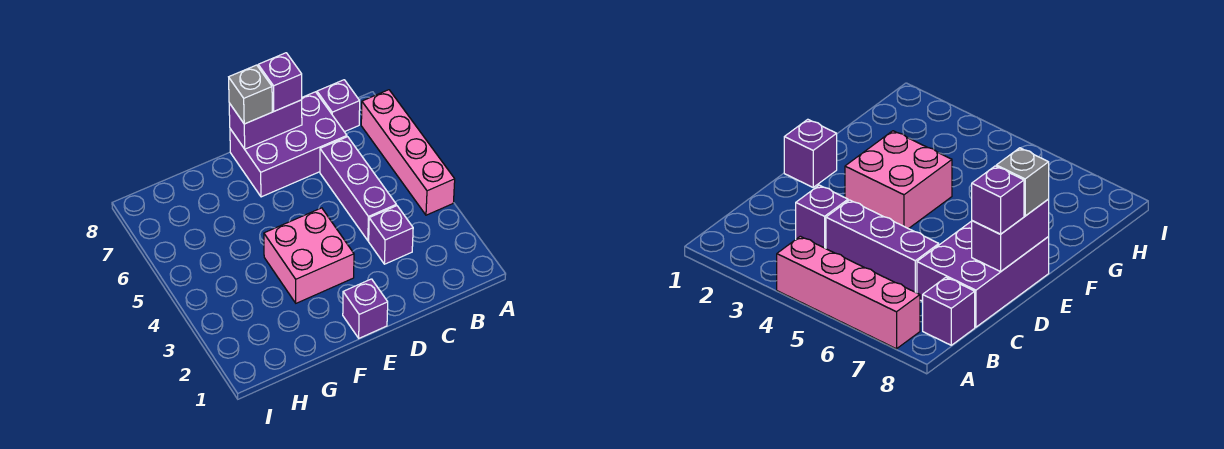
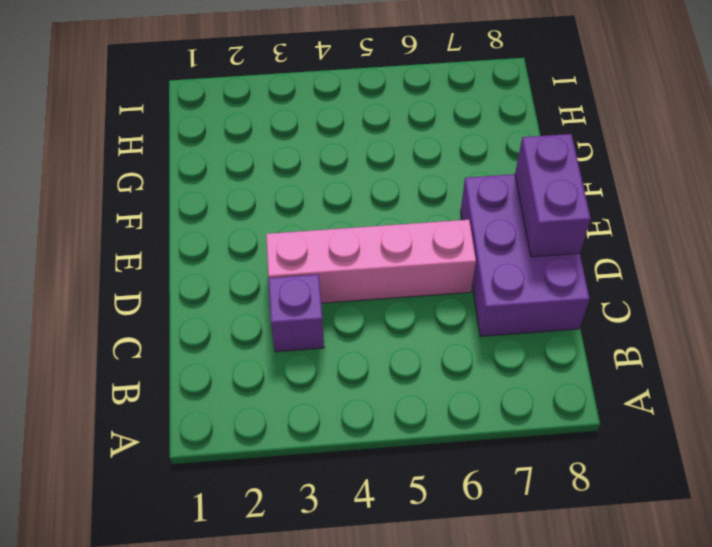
pink 1x4 brick [266,220,476,303] -> pink 1x4 brick moved to [361,90,455,215]
none -> purple 1x1 brick [317,80,360,132]
none -> purple 1x3 brick [320,137,396,241]

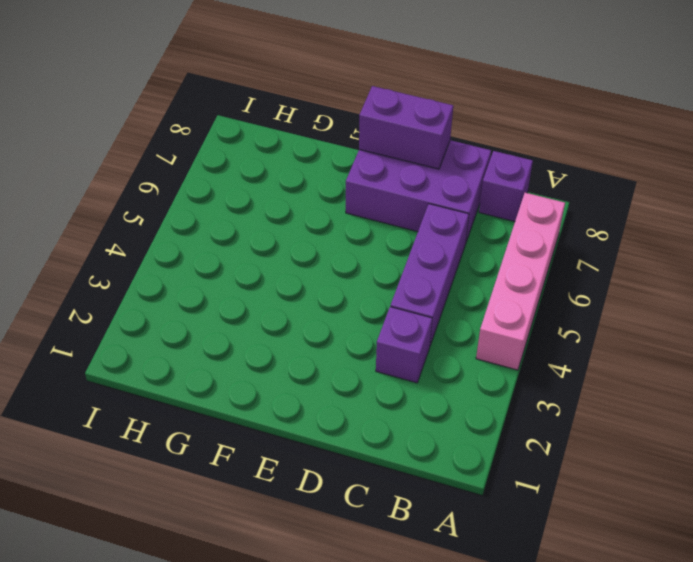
none -> purple 1x1 brick [343,279,388,338]
none -> pink 2x2 brick [264,208,354,303]

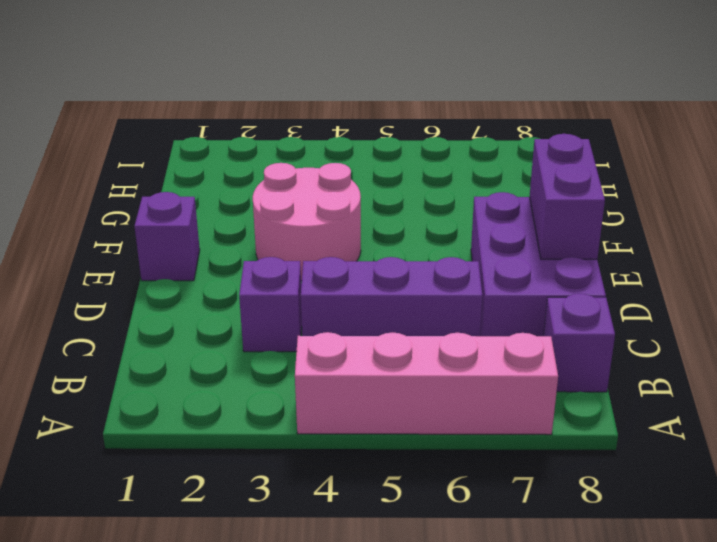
pink 2x2 round brick [253,163,361,281] -> pink 2x2 brick [264,208,354,303]
none -> purple 1x1 brick [258,53,302,111]
none -> grey 1x1 brick [229,65,272,124]

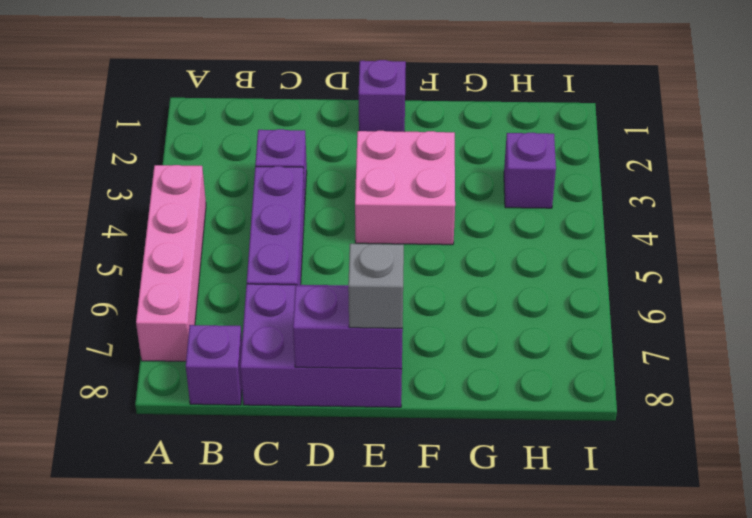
purple 1x1 brick [504,133,556,208] -> purple 1x1 brick moved to [258,53,302,111]

